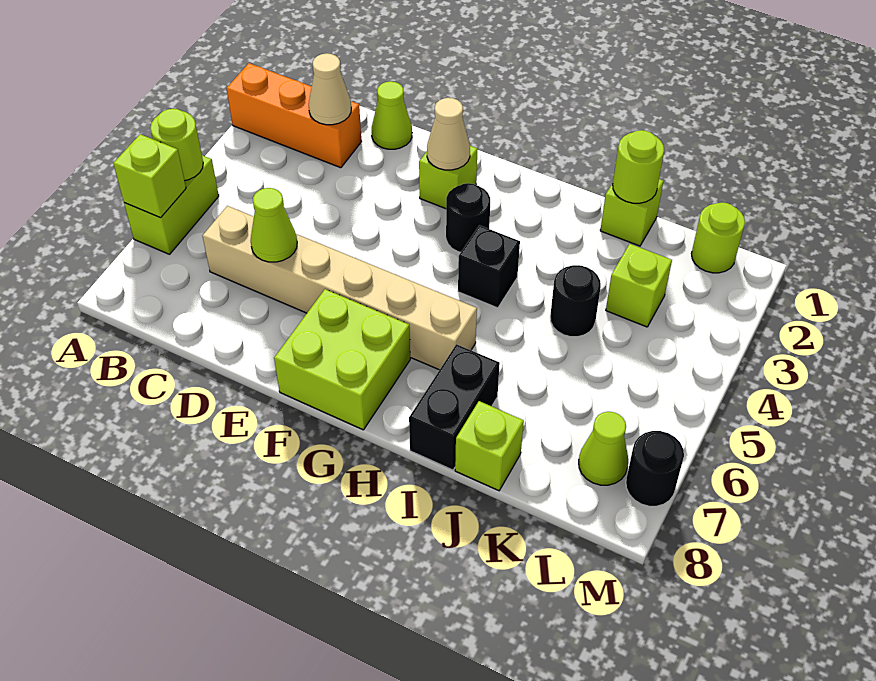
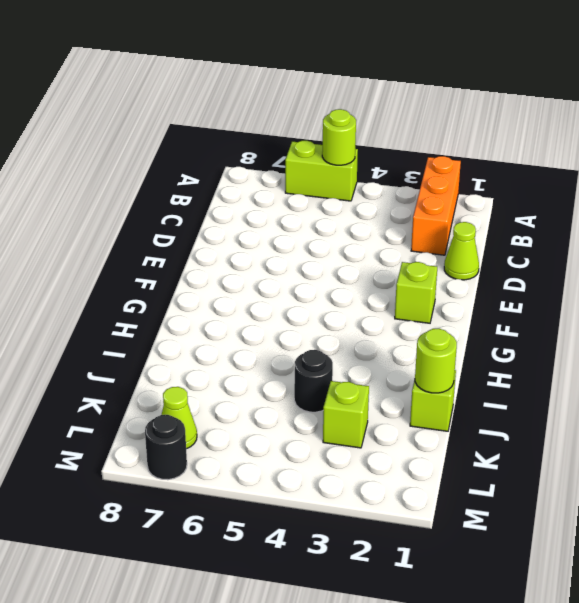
none -> tan 1x6 brick [203,206,477,370]
none -> lime 2x2 brick [274,289,410,430]
none -> black 1x1 round brick [446,183,490,252]

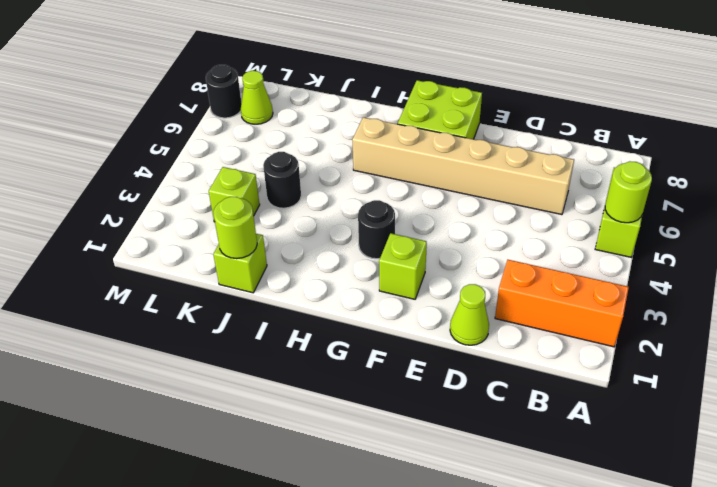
none -> black 1x1 brick [458,225,520,308]
none -> black 1x2 brick [409,344,500,470]
none -> lime 1x1 brick [455,401,524,491]

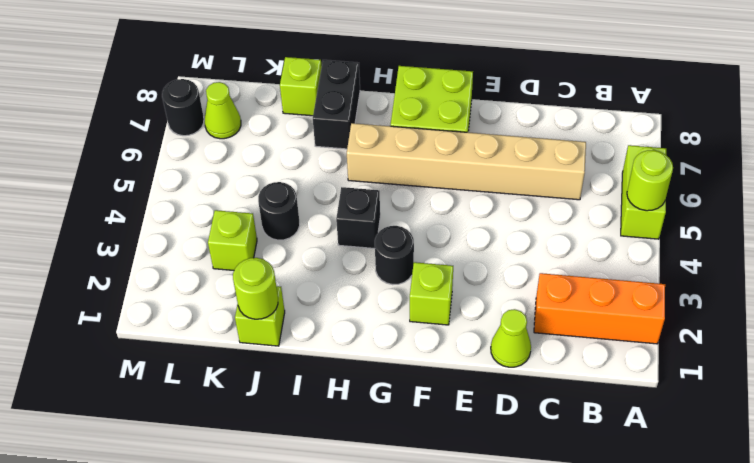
none -> lime 1x1 round brick [691,202,745,273]
none -> lime 1x1 brick [113,134,186,218]
none -> tan 1x1 cone [309,53,351,125]

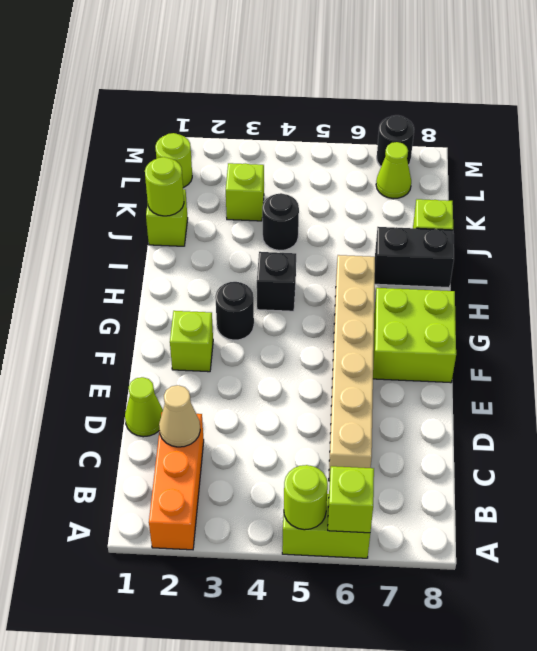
none -> lime 1x1 cone [251,188,297,262]
none -> tan 1x1 cone [427,98,470,170]

